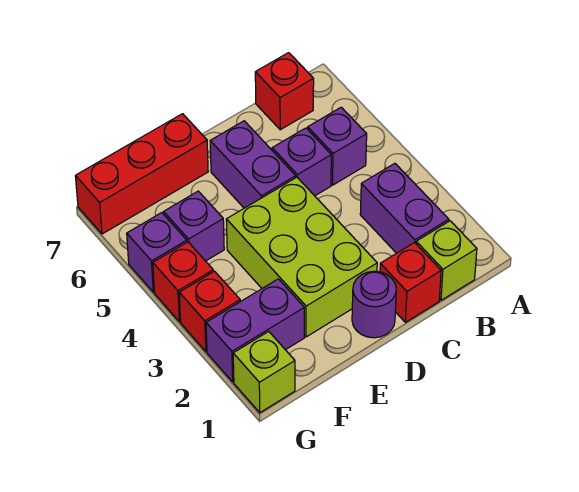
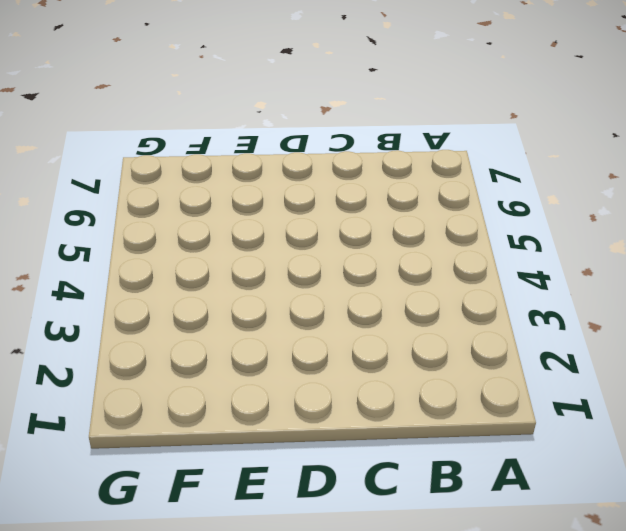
none -> lime 1x1 brick [416,221,477,300]
none -> purple 1x2 brick [360,164,449,253]
none -> purple 1x1 brick [308,107,367,185]

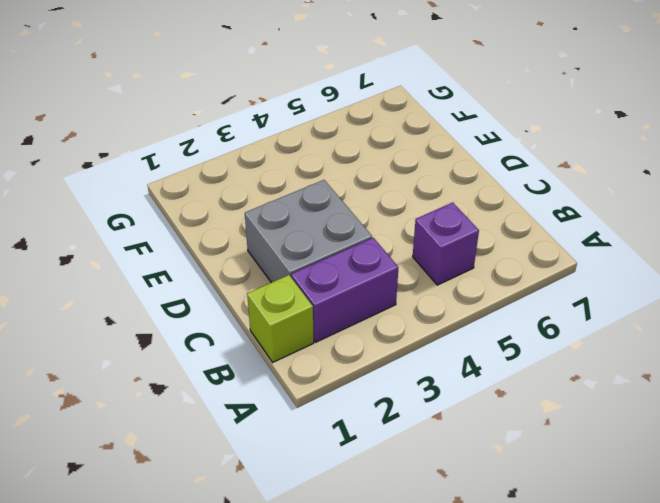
grey 2x2 brick [245,180,372,283] -> lime 2x3 brick [226,177,377,337]
none -> red 1x1 brick [255,53,314,130]
none -> red 1x1 brick [380,242,441,322]
none -> purple 1x1 brick [272,128,331,196]

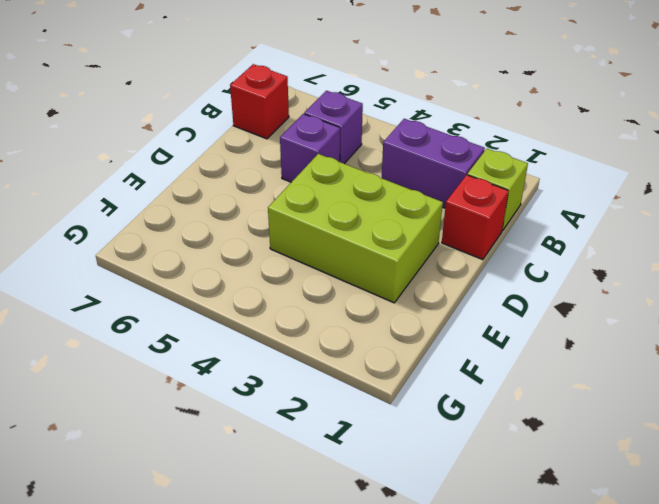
none -> purple 1x1 round brick [352,271,396,338]
none -> purple 1x2 brick [210,121,296,208]
none -> red 1x3 brick [75,114,208,234]

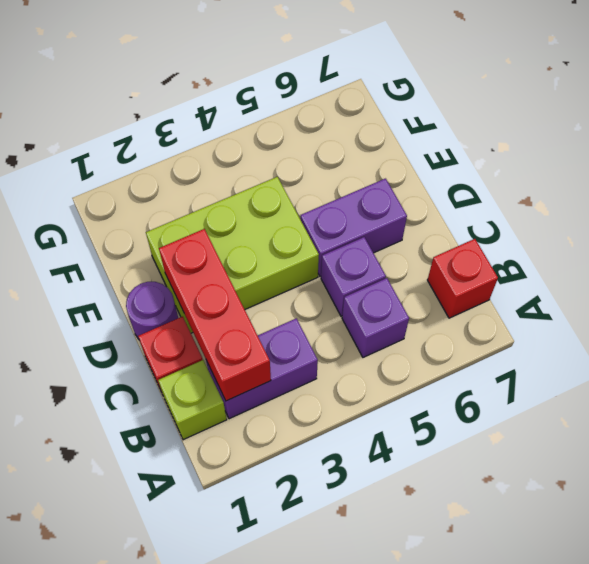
red 1x3 brick [159,229,271,401] -> red 1x3 brick moved to [75,114,208,234]
none -> purple 1x2 brick [206,279,304,382]
none -> purple 1x1 brick [164,191,224,261]
none -> lime 1x1 brick [233,331,295,413]

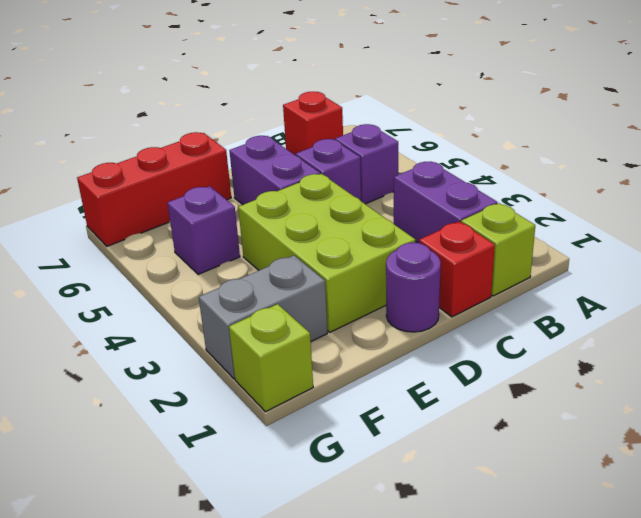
grey 1x2 brick [199,255,327,379] -> purple 1x2 brick [206,279,304,382]
none -> red 1x1 brick [179,271,240,351]
none -> red 1x1 brick [153,242,213,322]
none -> purple 1x1 brick [127,213,187,292]

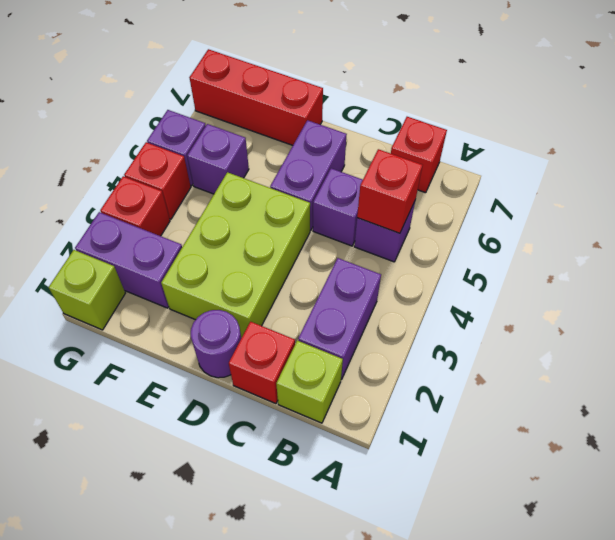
red 1x1 brick [357,149,423,233] -> none

